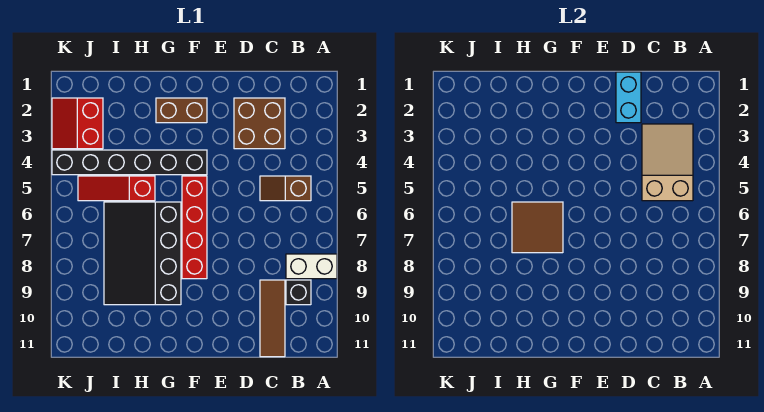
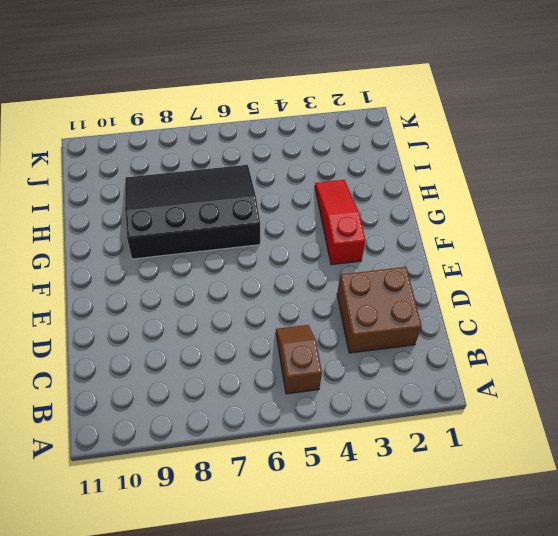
red 1x3 slope [315,180,366,265] -> red 1x3 slope moved to [78,176,155,201]
none -> white 1x2 brick [286,254,337,279]
none -> black 1x1 brick [286,280,311,305]
none -> brown 1x3 tile [260,280,285,357]

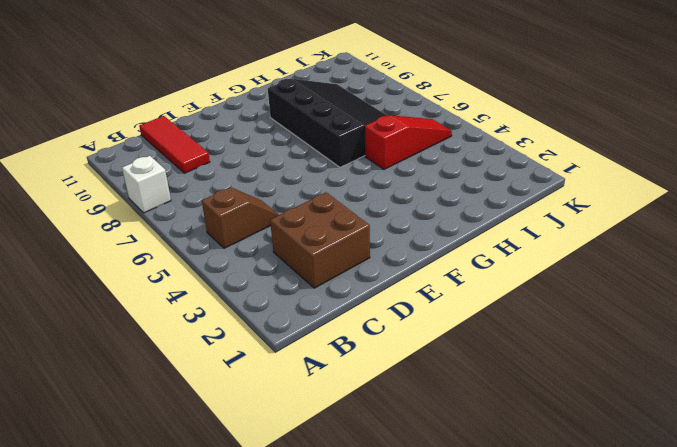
white 1x1 brick [122,156,171,213] -> white 1x2 brick [286,254,337,279]
red 1x3 tile [139,116,210,173] -> brown 1x3 tile [260,280,285,357]
none -> black 1x1 brick [286,280,311,305]
none -> brown 1x2 brick [156,98,207,123]
none -> black 1x6 brick [52,150,207,175]

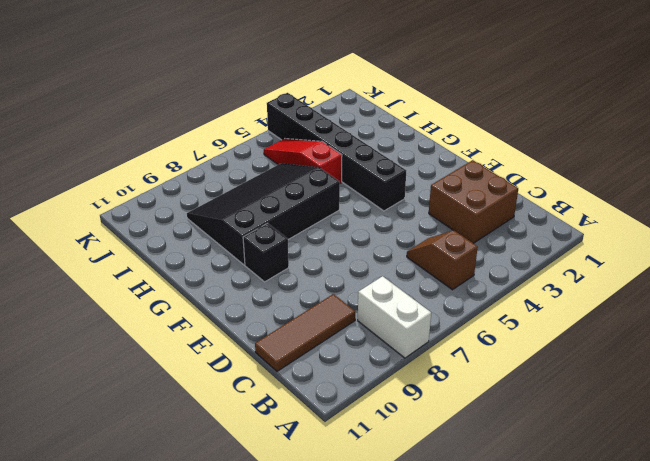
black 1x1 brick [243,223,289,282] -> black 1x1 brick moved to [286,280,311,305]
none -> brown 1x2 brick [156,98,207,123]
none -> red 1x4 brick [182,176,207,279]
none -> red 2x2 slope [52,98,103,149]

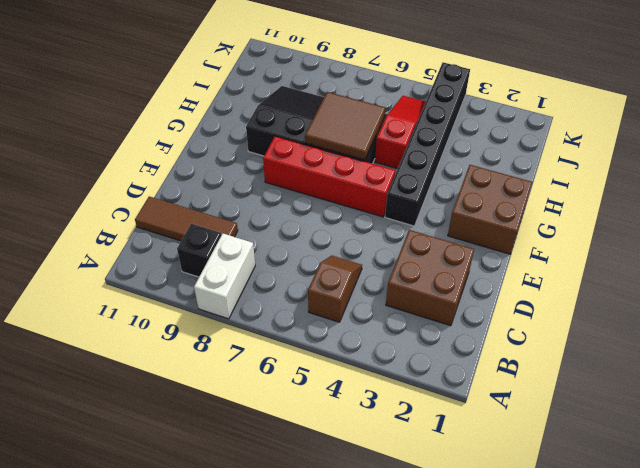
brown 2x2 brick [448,165,532,254] -> brown 1x2 brick [156,98,207,123]
none -> red 2x2 slope [52,98,103,149]
none -> tan 2x3 slope [642,124,693,201]
none -> cyan 1x2 brick [616,72,641,123]

